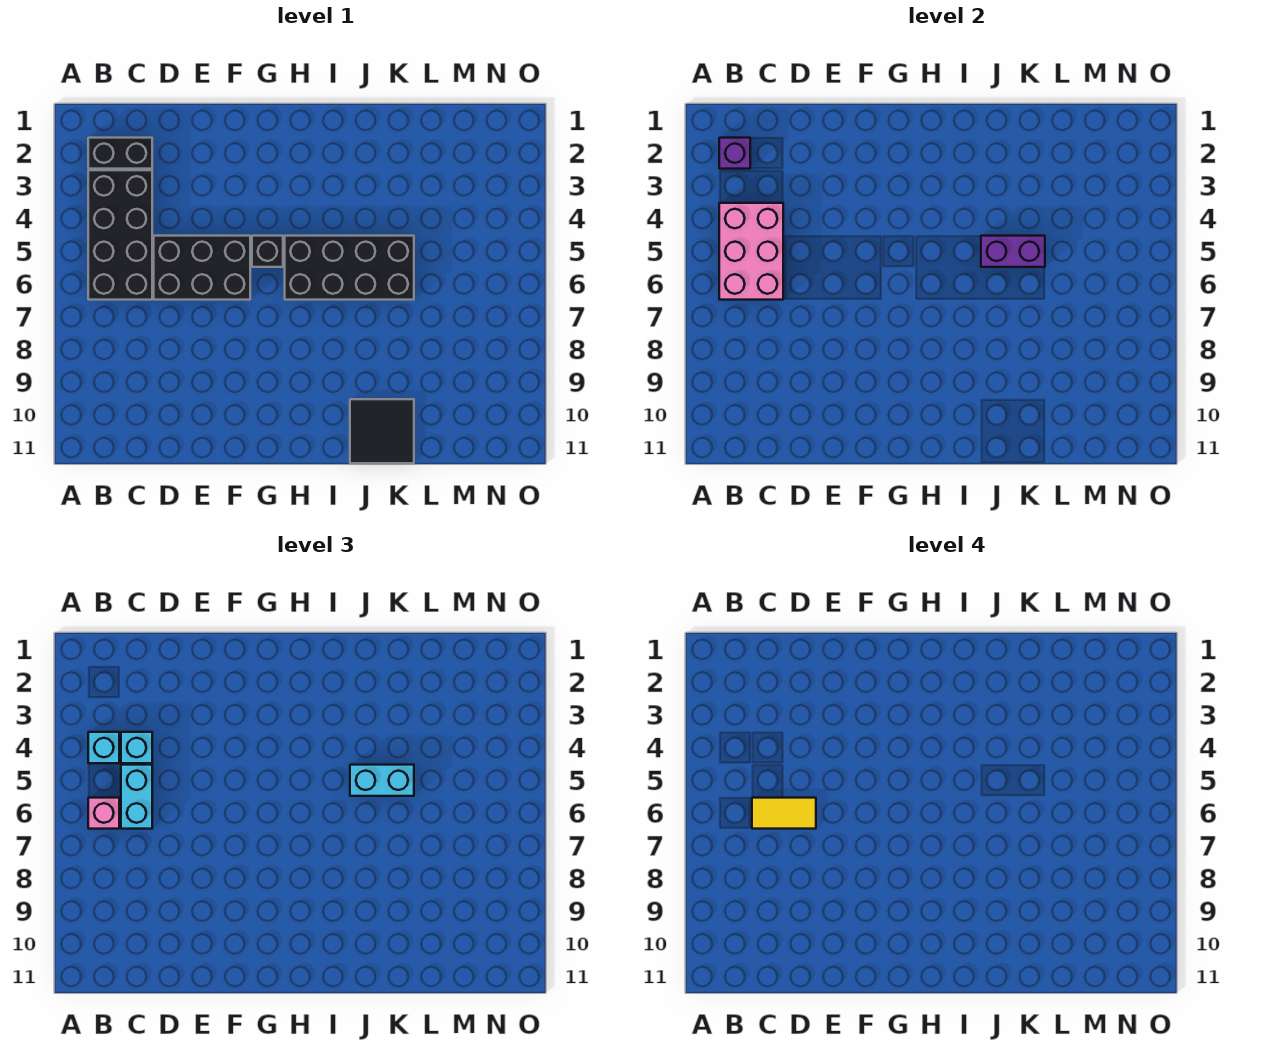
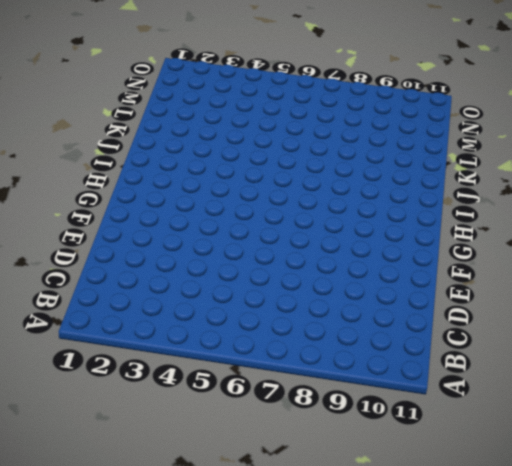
none -> black 1x2 brick [88,138,152,169]
none -> black 2x4 brick [88,170,152,300]
none -> black 2x3 brick [154,236,250,300]

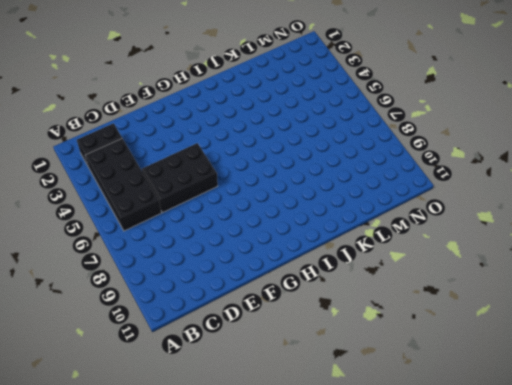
none -> black 1x1 brick [252,236,283,267]
none -> black 2x4 brick [285,236,414,300]
none -> black 2x2 tile [350,399,414,463]

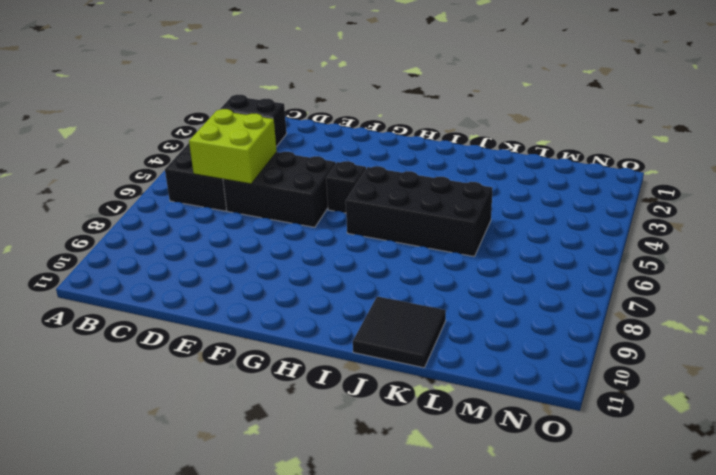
lime 2x2 brick [189,109,277,184] -> pink 2x3 brick [719,203,783,300]
none -> purple 1x1 brick [719,138,750,169]
none -> purple 1x2 brick [981,236,1045,267]
none -> cyan 1x1 brick [88,732,119,763]

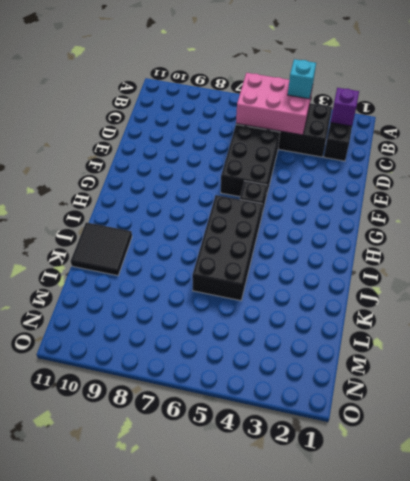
none -> purple 1x2 brick [981,236,1045,267]
none -> pink 1x1 brick [88,798,119,829]
none -> cyan 1x1 brick [121,732,152,763]

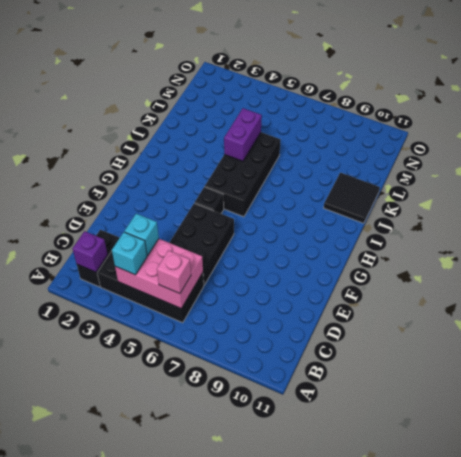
none -> cyan 1x2 brick [121,765,152,829]
none -> cyan 1x2 brick [350,765,414,796]
none -> yellow 1x2 tile [752,798,816,829]

